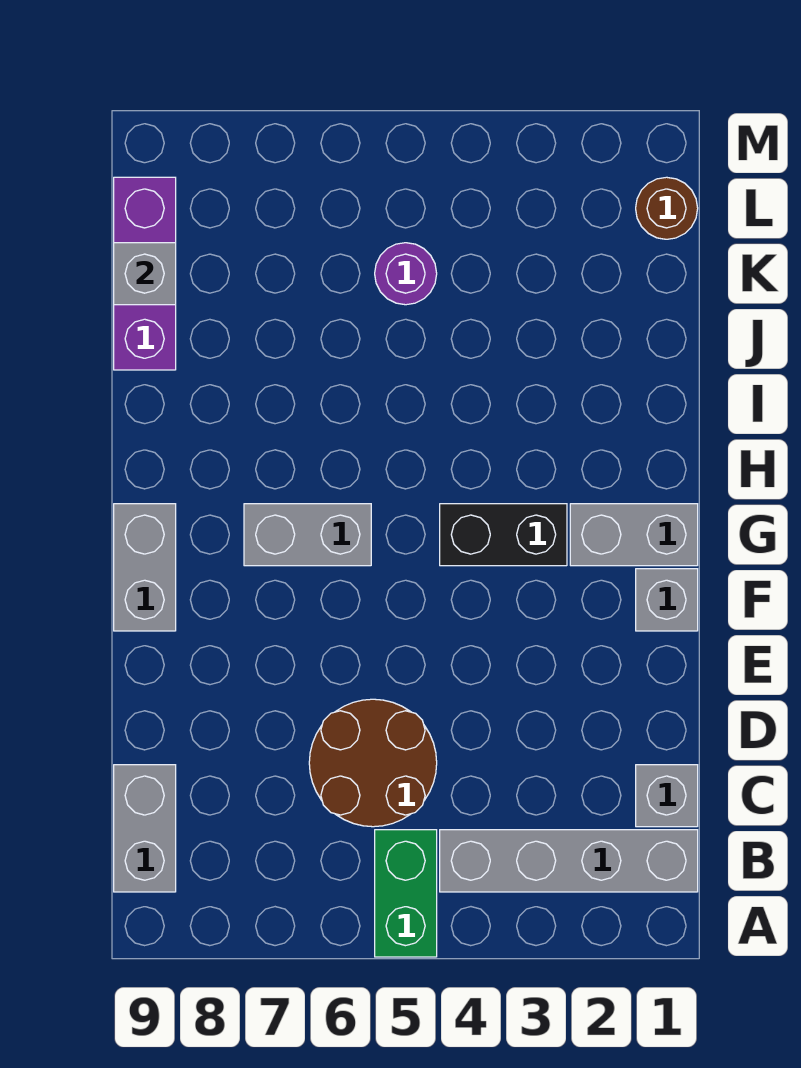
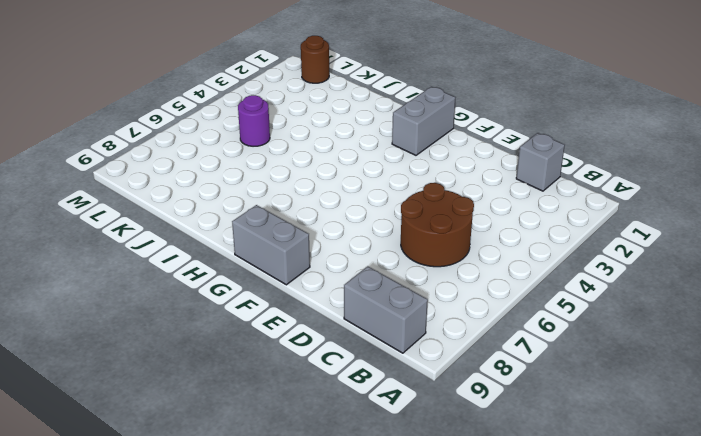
none -> green 1x2 brick [375,830,437,957]
none -> grey 1x4 brick [440,830,698,892]
none -> grey 1x1 brick [636,569,698,631]

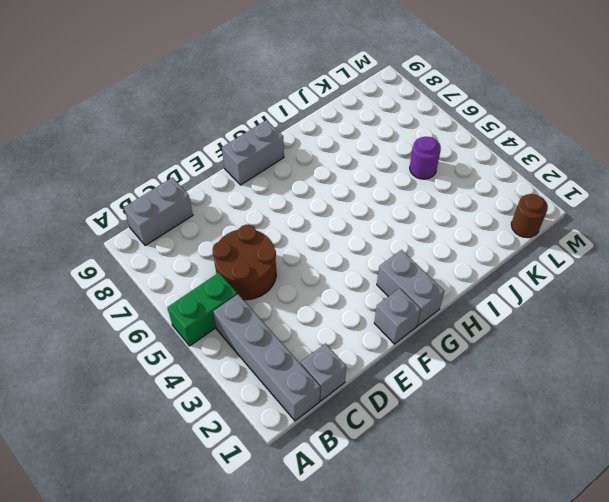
none -> black 1x2 brick [440,504,567,566]
none -> grey 1x2 brick [244,504,371,566]
none -> purple 1x3 brick [114,177,176,370]

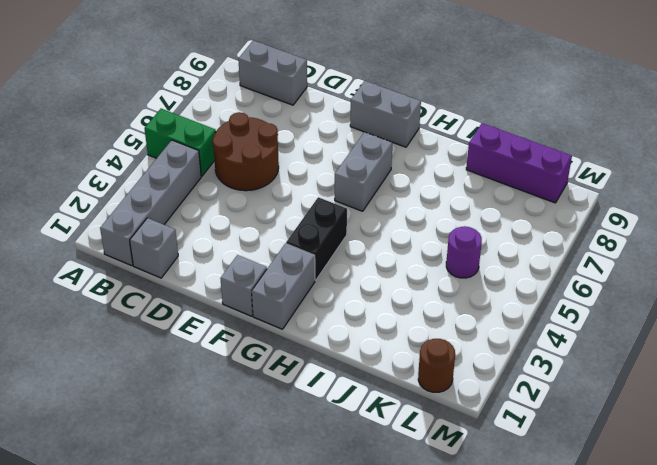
none -> grey 1x1 brick [114,243,176,305]

